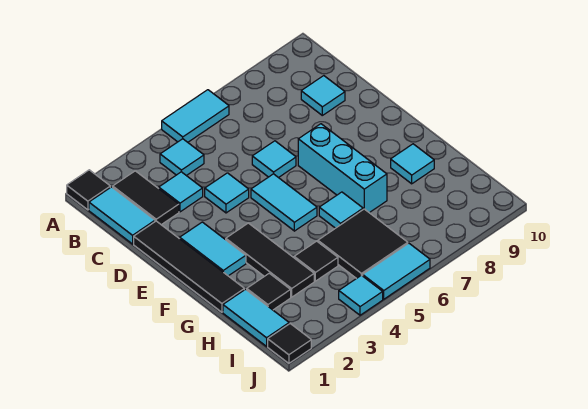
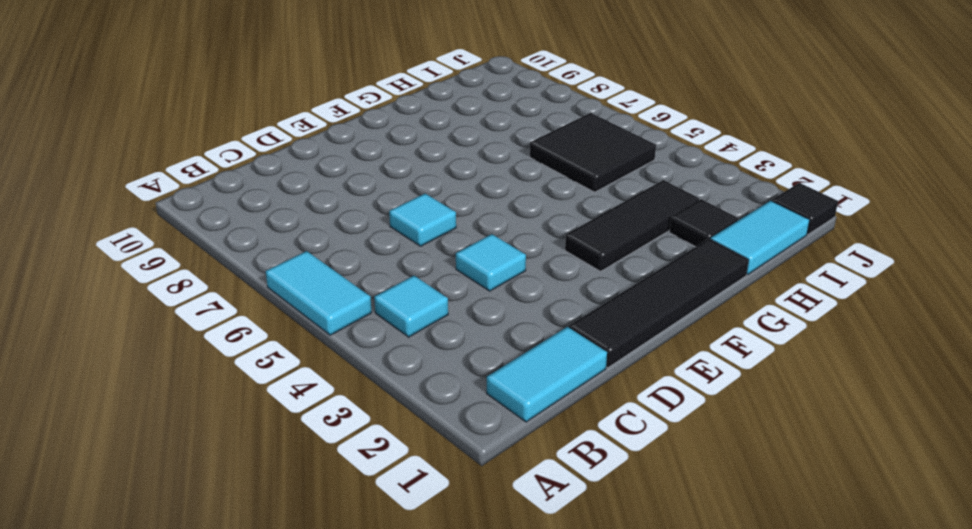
none -> black 1x1 tile [67,170,110,210]
none -> black 1x2 tile [113,171,179,225]
none -> cyan 1x1 tile [159,172,203,212]

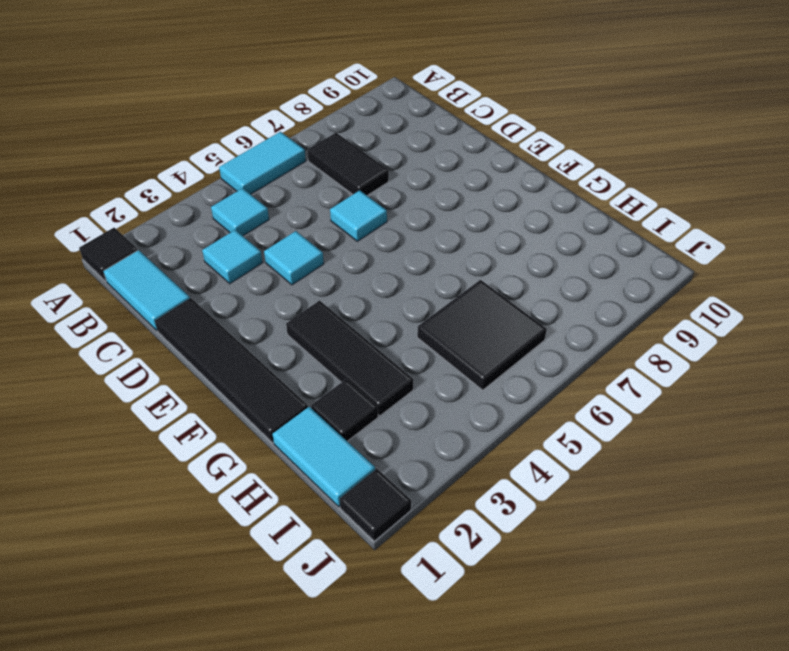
black 1x2 tile [308,133,389,195] -> black 1x2 tile moved to [113,171,179,225]
none -> cyan 1x1 tile [301,76,345,115]
none -> cyan 1x2 tile [180,222,246,276]
none -> cyan 1x2 tile [251,174,317,231]

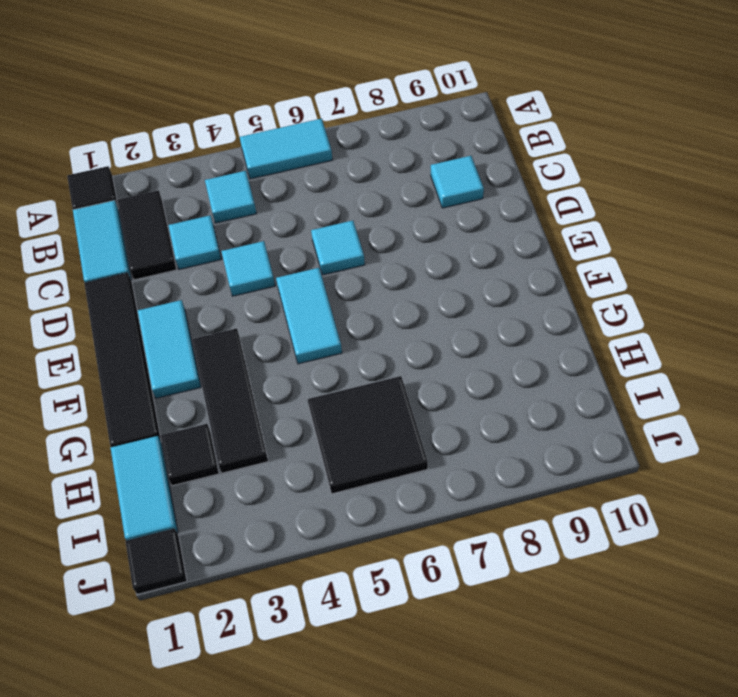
none -> cyan 1x3 brick [298,124,387,213]
none -> cyan 1x1 tile [319,192,363,228]
none -> cyan 1x1 tile [391,144,434,184]

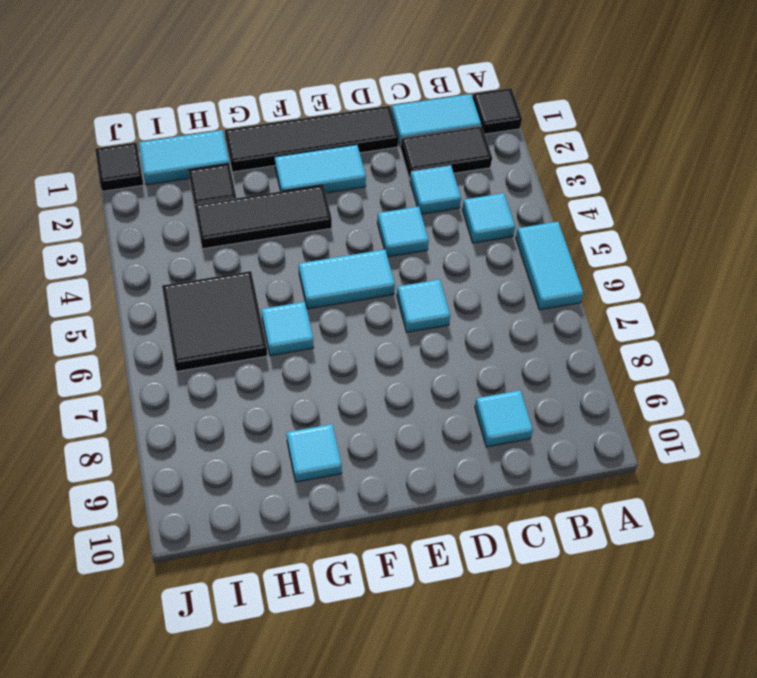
none -> cyan 1x3 brick [298,124,387,213]
none -> black 1x1 tile [294,241,338,281]
none -> cyan 1x1 tile [339,275,383,315]

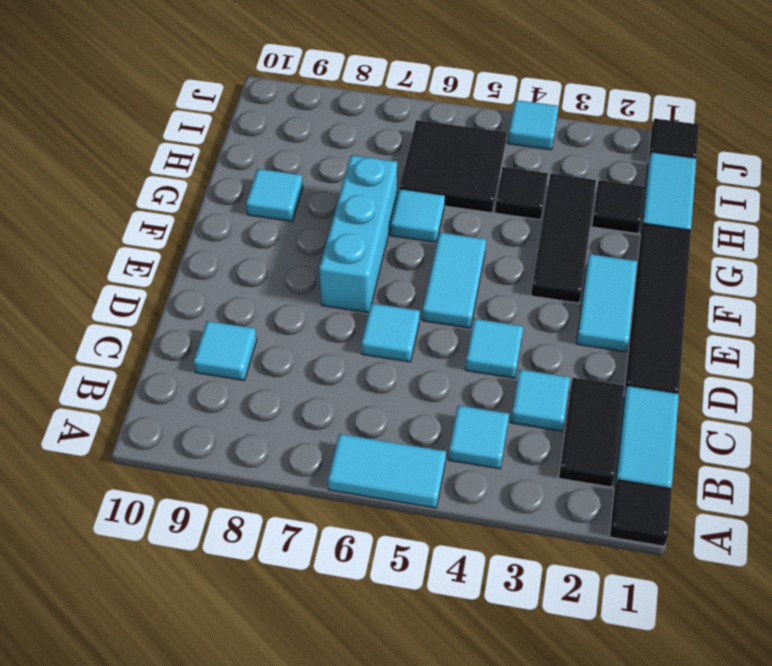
none -> cyan 1x2 tile [363,243,430,299]

